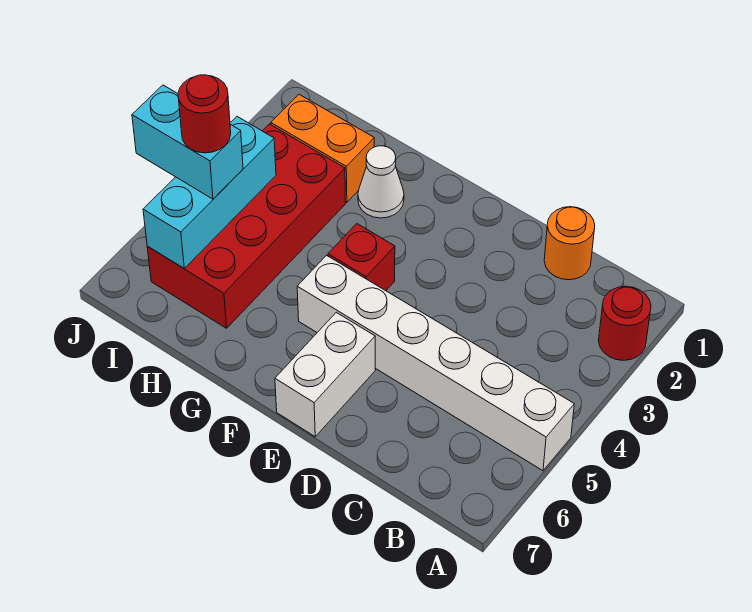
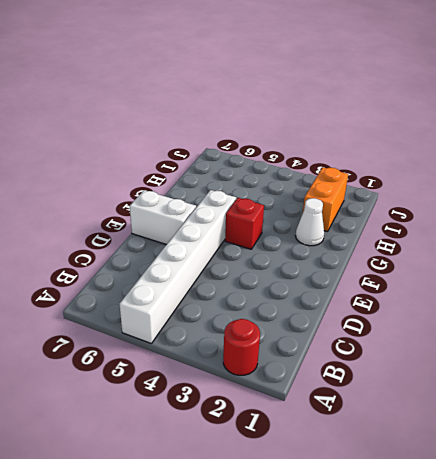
none -> orange 1x1 round brick [544,207,595,280]
none -> red 2x4 brick [147,124,346,328]

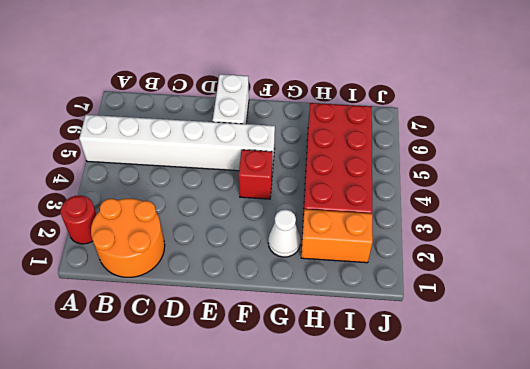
orange 2x2 round brick [91,199,165,277] -> orange 1x1 round brick [544,207,595,280]
none -> cyan 1x3 brick [143,117,276,268]
none -> cyan 1x2 brick [132,85,243,199]

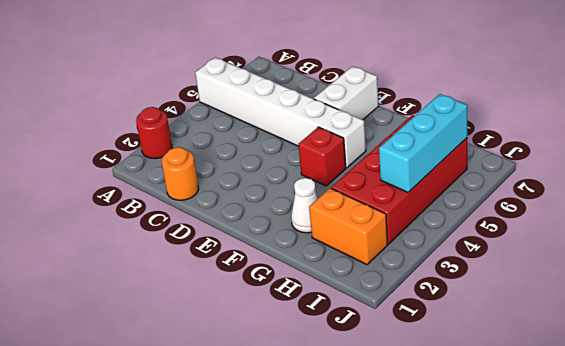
none -> cyan 1x2 brick [132,85,243,199]
none -> red 1x1 round brick [178,75,231,153]

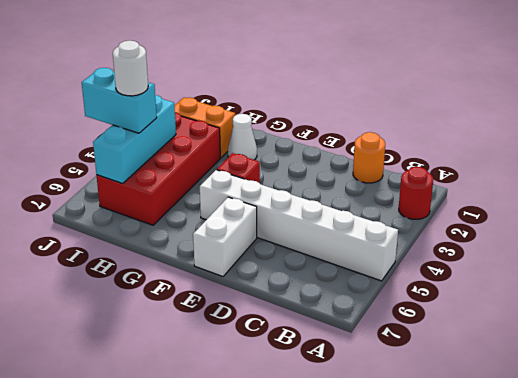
white 1x1 round brick [113,40,148,96] -> red 1x1 round brick [178,75,231,153]

